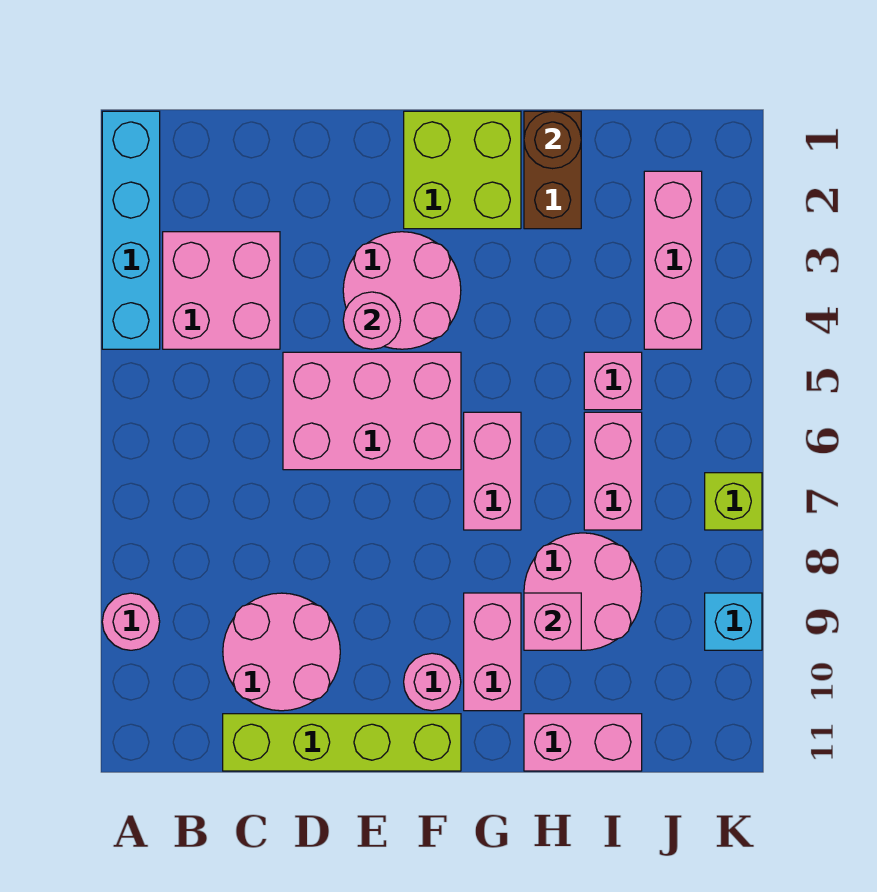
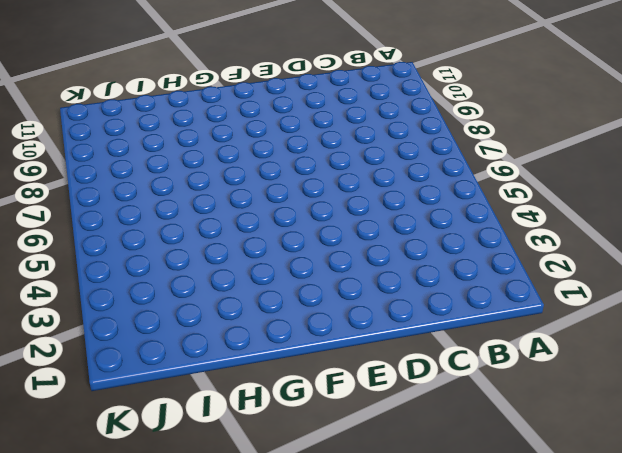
none -> cyan 1x4 brick [102,111,160,349]
none -> pink 1x1 round brick [102,593,160,650]
none -> pink 2x2 brick [163,232,280,349]

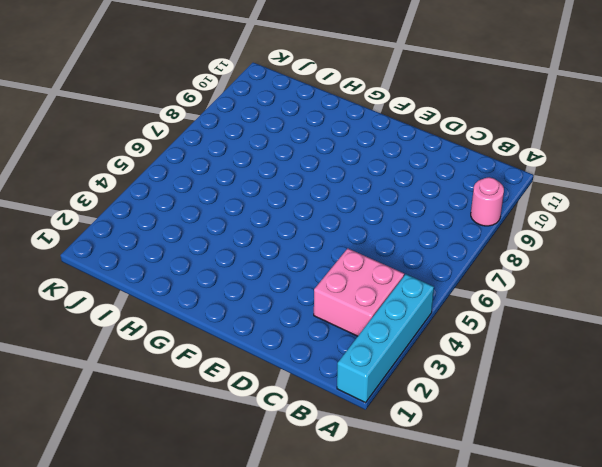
none -> pink 2x2 round brick [223,593,340,711]
none -> lime 1x4 brick [223,714,461,771]
none -> pink 2x3 brick [283,352,461,470]

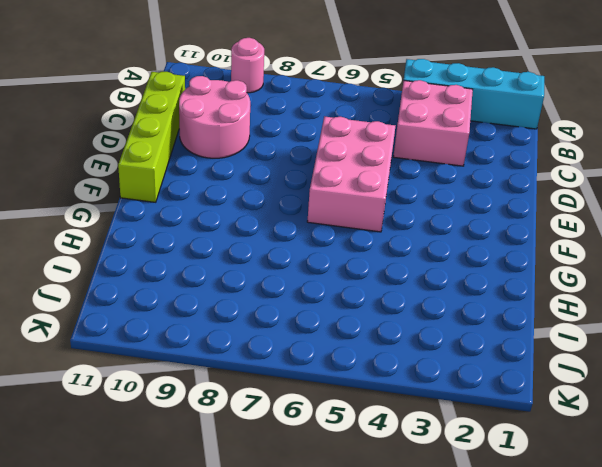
none -> pink 2x2 round brick [343,232,461,349]
none -> lime 2x2 brick [404,111,521,229]
none -> pink 1x1 round brick [404,653,461,711]

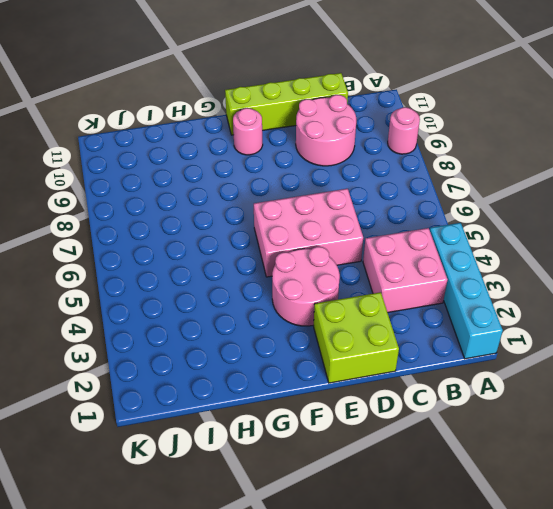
lime 2x2 brick [314,292,399,383] -> lime 2x2 brick moved to [404,111,521,229]
none -> pink 1x2 brick [464,412,521,530]
none -> pink 1x2 brick [464,593,521,711]
none -> brown 1x2 brick [524,111,581,229]

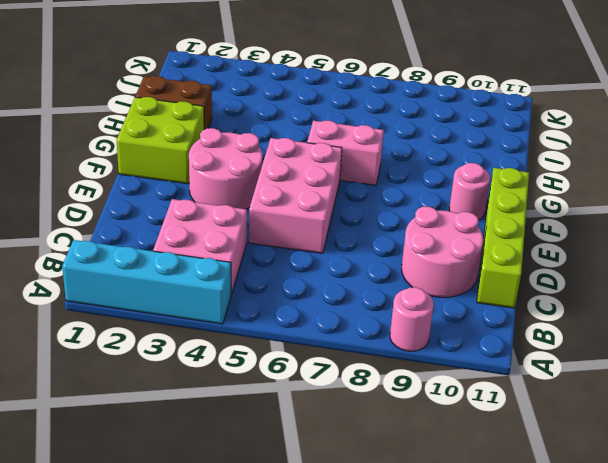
none -> pink 1x2 brick [464,593,521,711]
none -> pink 2x2 round brick [524,533,642,650]
none -> pink 1x2 brick [524,714,642,771]

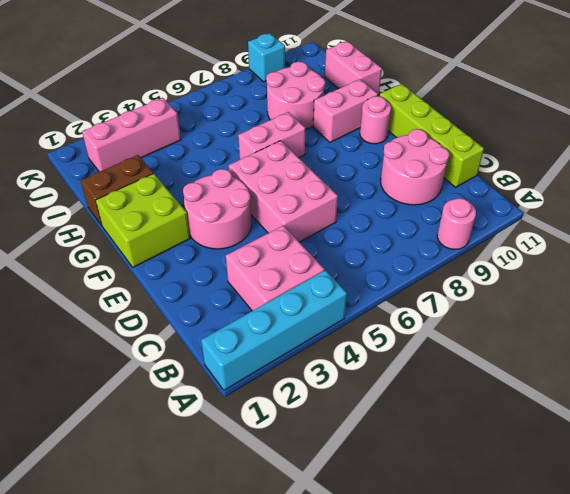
none -> pink 1x1 brick [584,352,642,410]
none -> pink 1x2 brick [584,412,642,530]
none -> lime 1x1 brick [705,473,762,530]

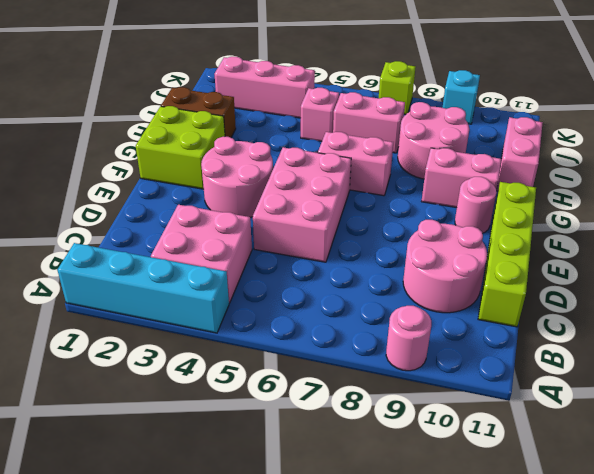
none -> pink 1x1 round brick [343,292,401,349]
none -> brown 1x1 round brick [524,111,581,169]
none -> pink 1x1 brick [524,593,581,650]

